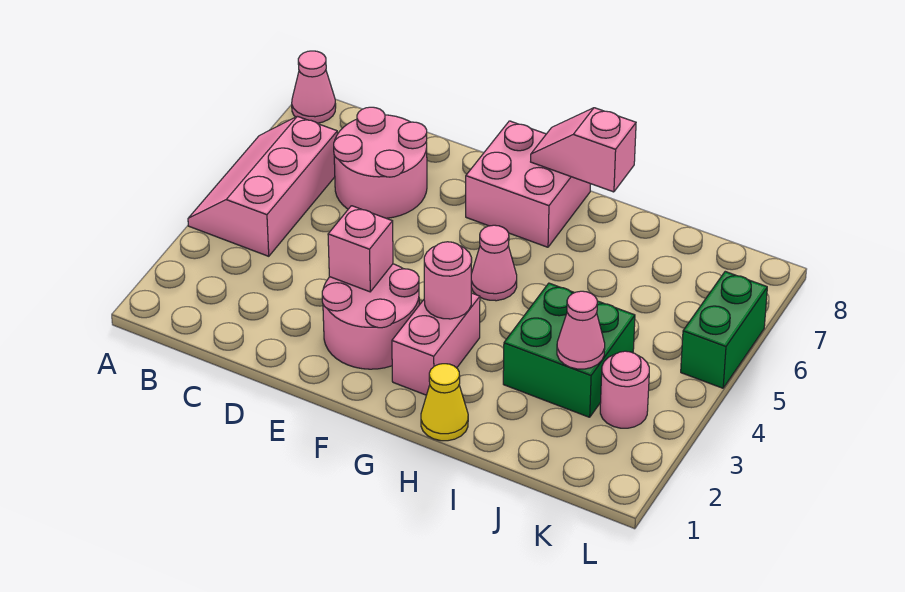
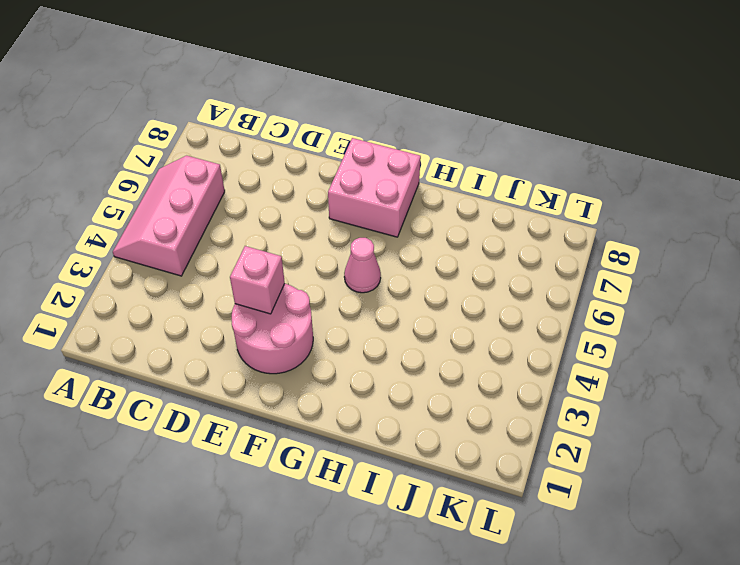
none -> pink 1x1 cone [292,51,336,123]
none -> pink 2x2 round brick [334,107,427,218]
none -> pink 1x2 brick [392,293,480,395]

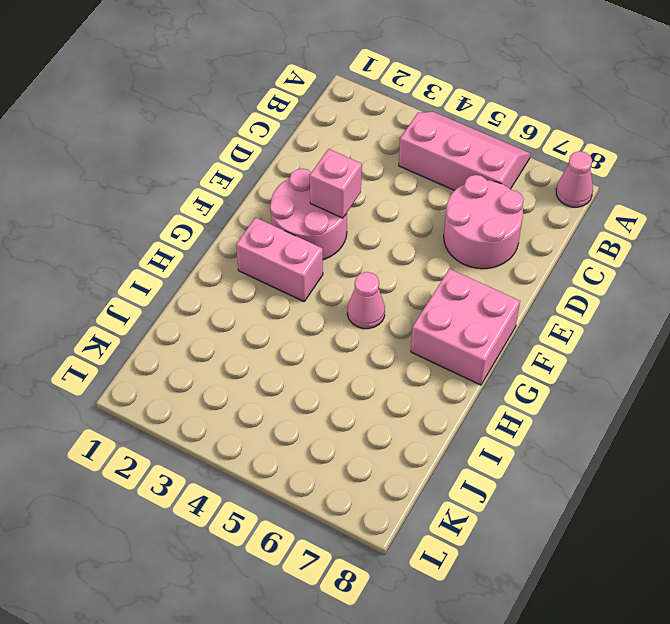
none -> yellow 1x1 cone [421,364,468,441]
none -> green 2x2 brick [503,283,635,417]
none -> pink 1x1 round brick [600,351,649,428]

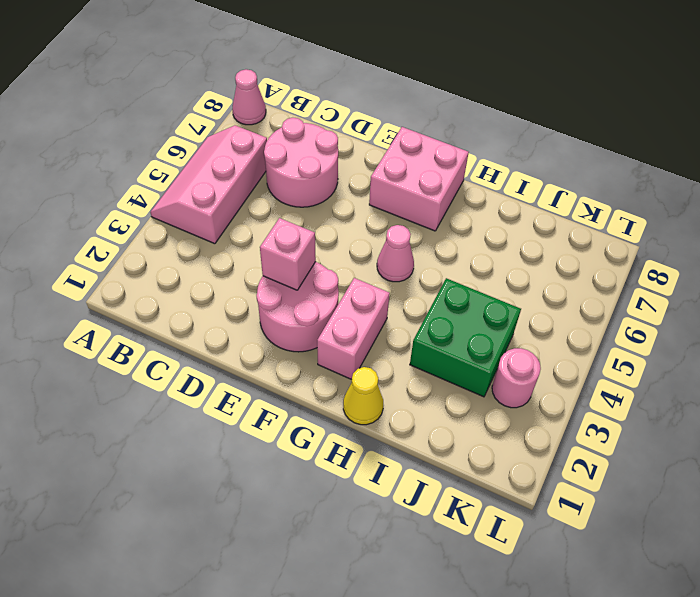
none -> green 1x2 brick [681,272,767,388]
none -> pink 1x1 round brick [424,242,472,319]
none -> pink 1x2 slope [531,108,636,192]

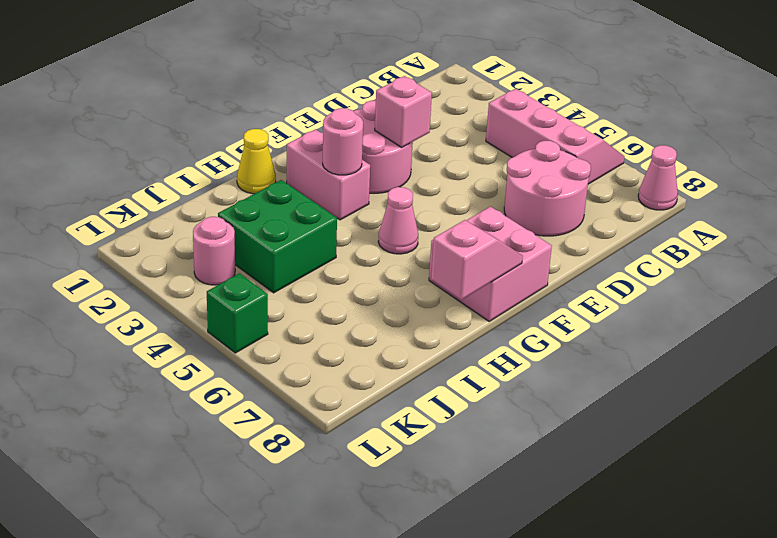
green 1x1 brick [207,273,268,353] -> green 1x2 brick [681,272,767,388]
none -> pink 1x1 cone [557,291,605,369]

